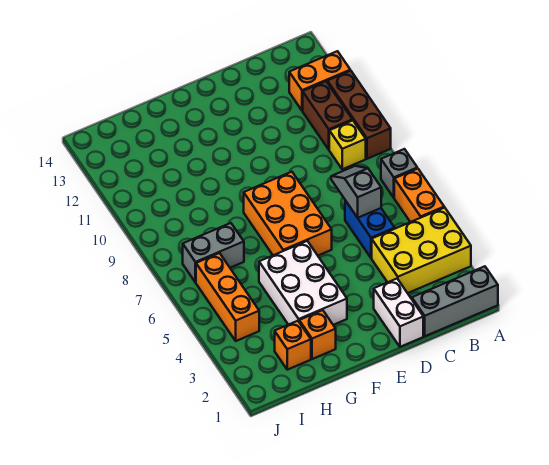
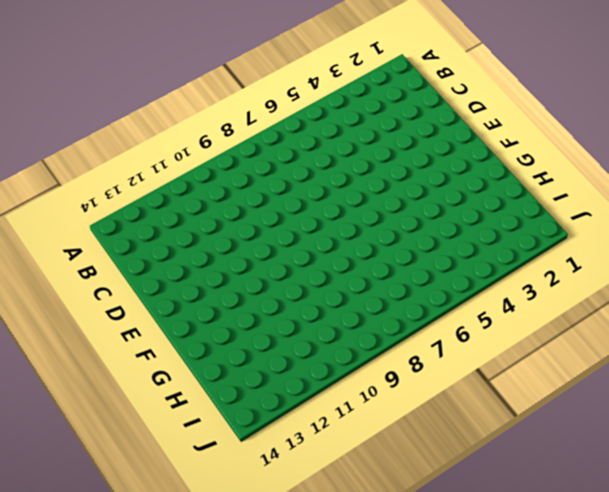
none -> grey 1x3 brick [412,266,498,336]
none -> yellow 2x3 brick [372,207,471,293]
none -> orange 1x2 brick [394,168,444,222]

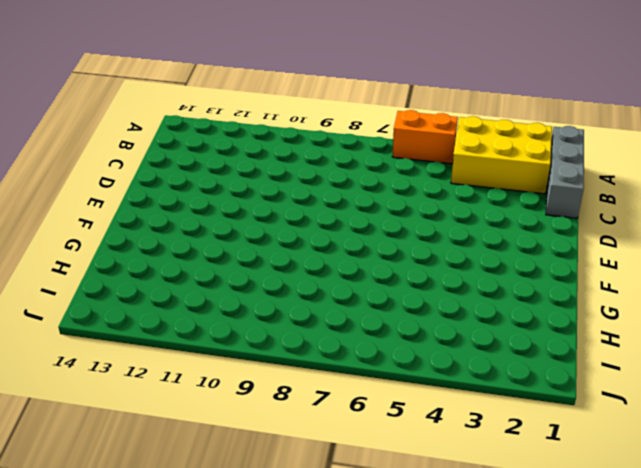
yellow 2x3 brick [451,116,552,194] -> yellow 2x3 brick turned to [372,207,471,293]
none -> grey 1x1 brick [381,149,417,197]
none -> brown 1x3 brick [327,71,391,159]
none -> orange 1x2 brick [289,51,350,111]

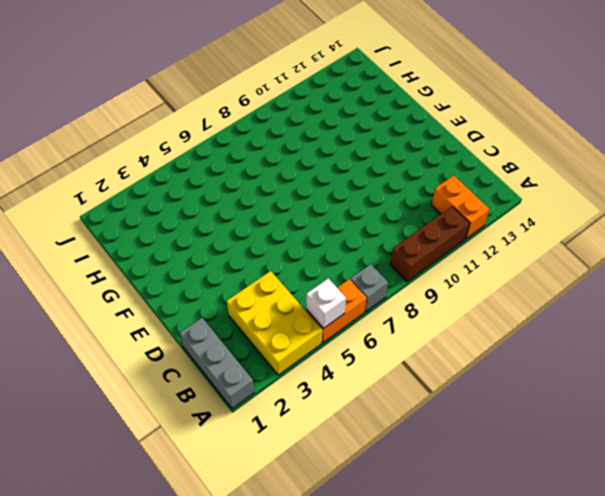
white 1x1 brick [306,278,346,329] -> none
none -> yellow 1x1 brick [329,120,366,169]
none -> brown 1x2 brick [303,81,352,149]
none -> blue 1x2 brick [345,200,395,258]

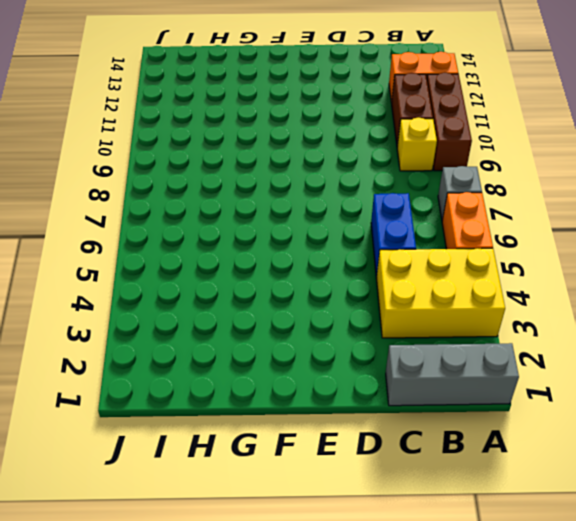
none -> white 1x2 brick [374,279,423,347]
none -> orange 2x3 brick [244,172,332,255]
none -> white 2x3 brick [259,241,347,325]

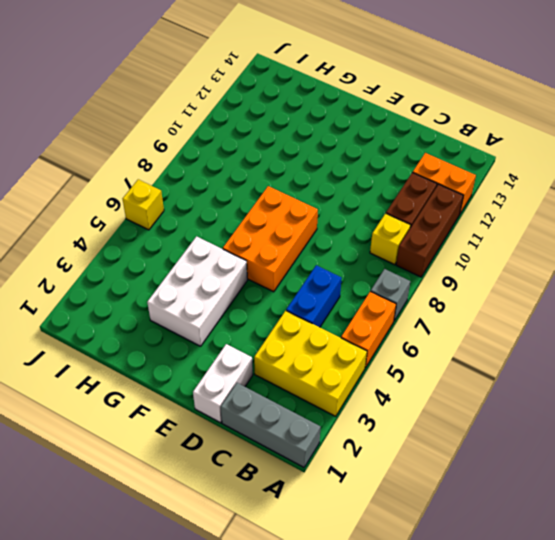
yellow 1x1 brick [123,179,164,230] -> none
none -> orange 1x1 brick [299,310,336,359]
none -> orange 1x1 brick [275,321,311,370]
none -> grey 1x2 brick [183,223,244,283]

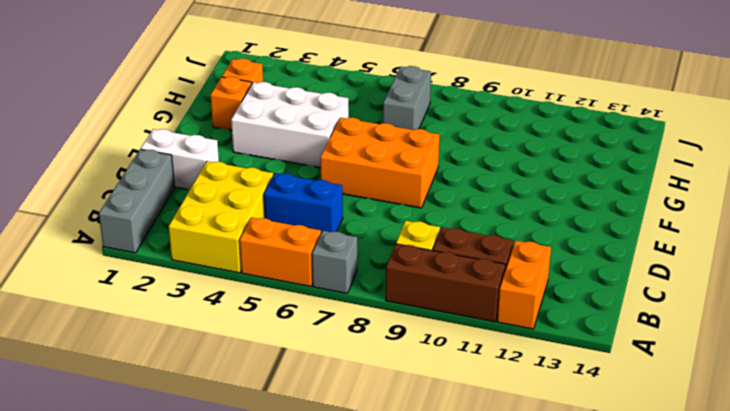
none -> orange 1x3 brick [196,253,259,341]
none -> grey 1x2 slope [331,166,381,218]

